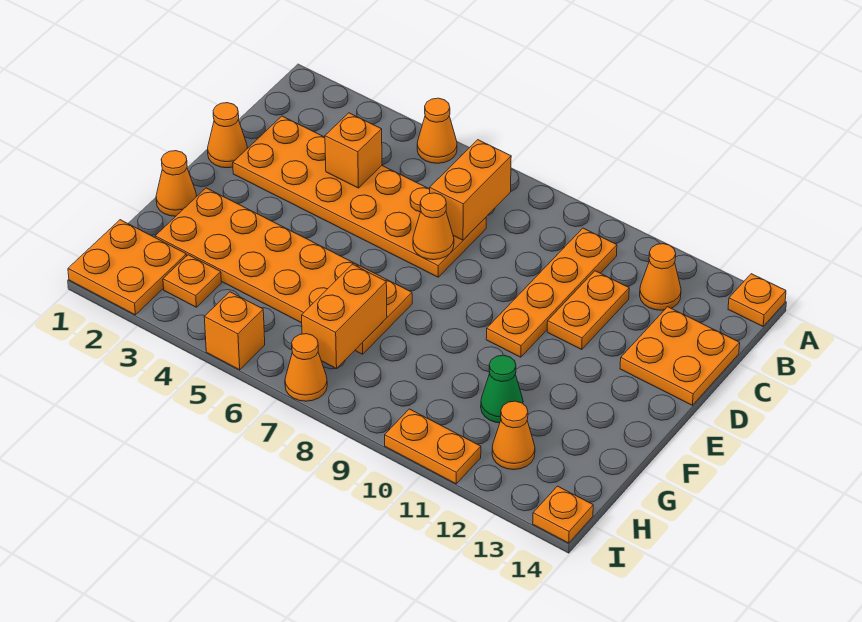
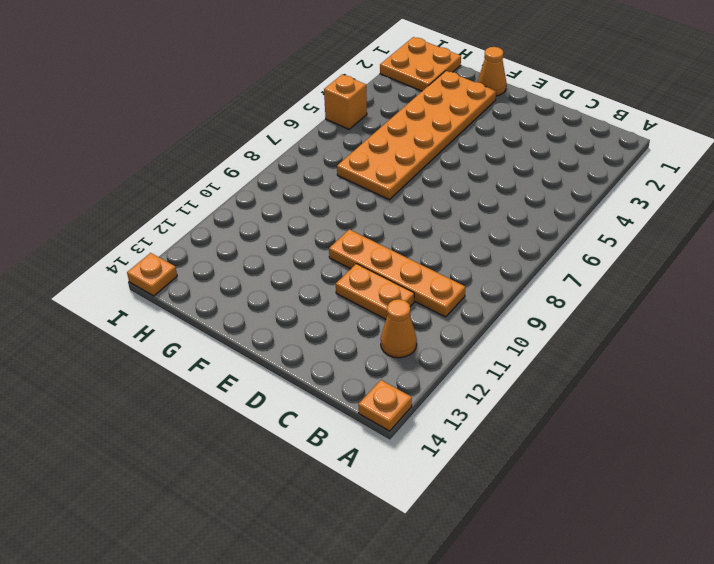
none -> orange 1x1 cone [417,98,457,163]
none -> orange 2x6 plate [233,116,486,277]
none -> orange 2x2 plate [620,307,740,405]

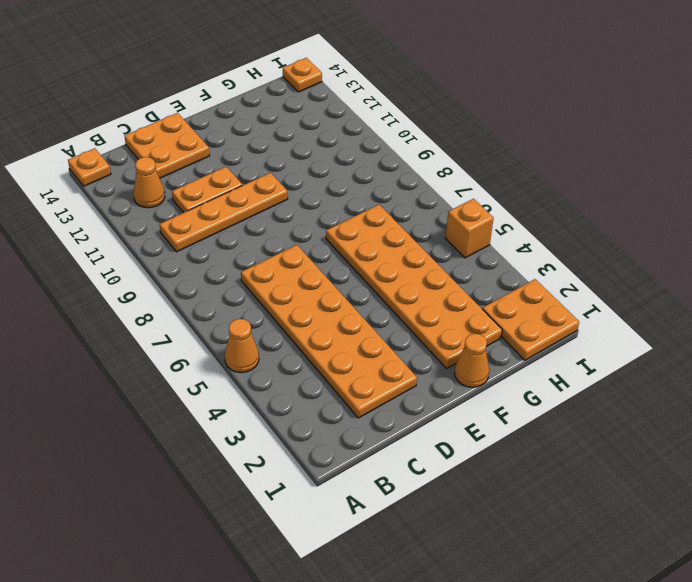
none -> orange 1x1 cone [208,103,247,168]
none -> green 1x1 cone [481,355,523,423]
none -> orange 1x1 plate [163,255,221,307]

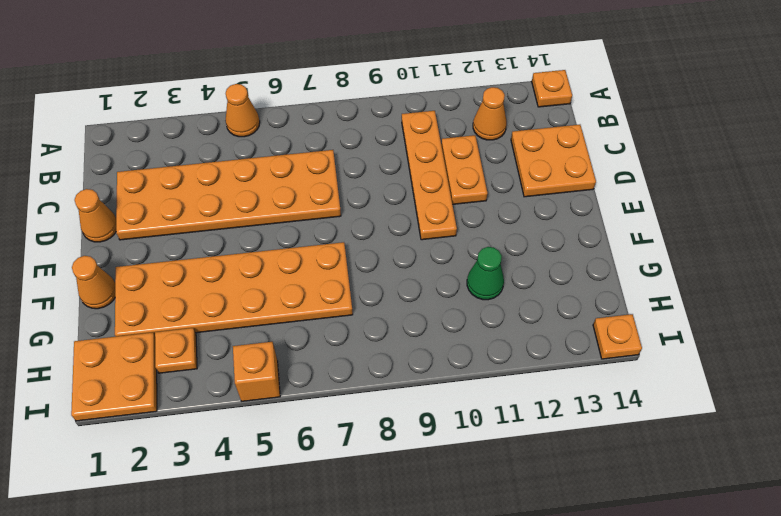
none -> orange 1x1 cone [492,401,535,470]
none -> orange 1x1 cone [285,334,327,401]
none -> orange 1x2 plate [385,409,481,484]

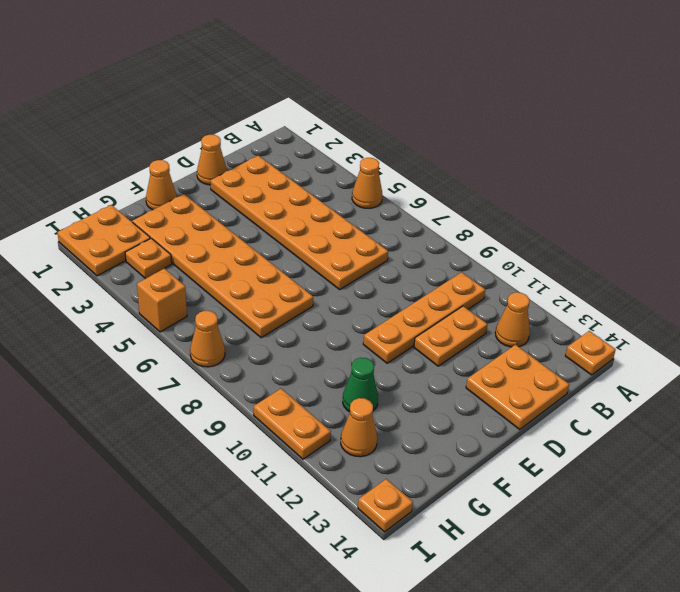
none -> orange 1x2 brick [430,140,511,240]
none -> orange 1x1 brick [325,113,382,188]
none -> orange 1x1 cone [413,193,454,260]

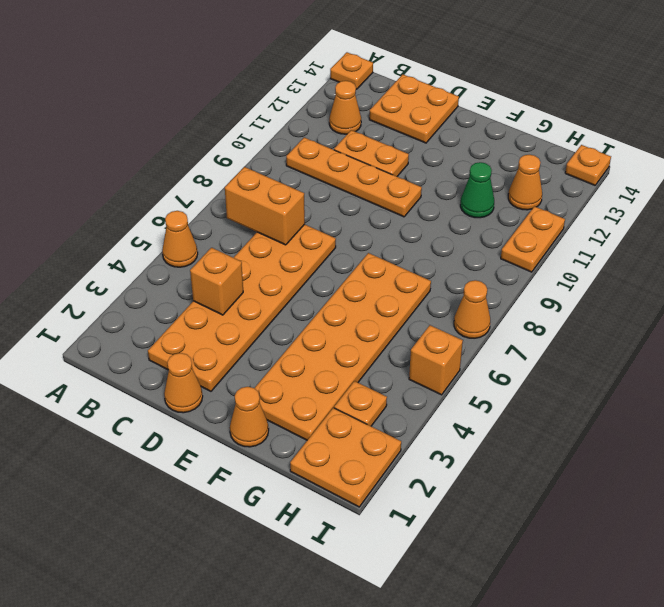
none -> orange 1x1 cone [413,193,454,260]
none -> orange 1x2 brick [302,264,387,369]

